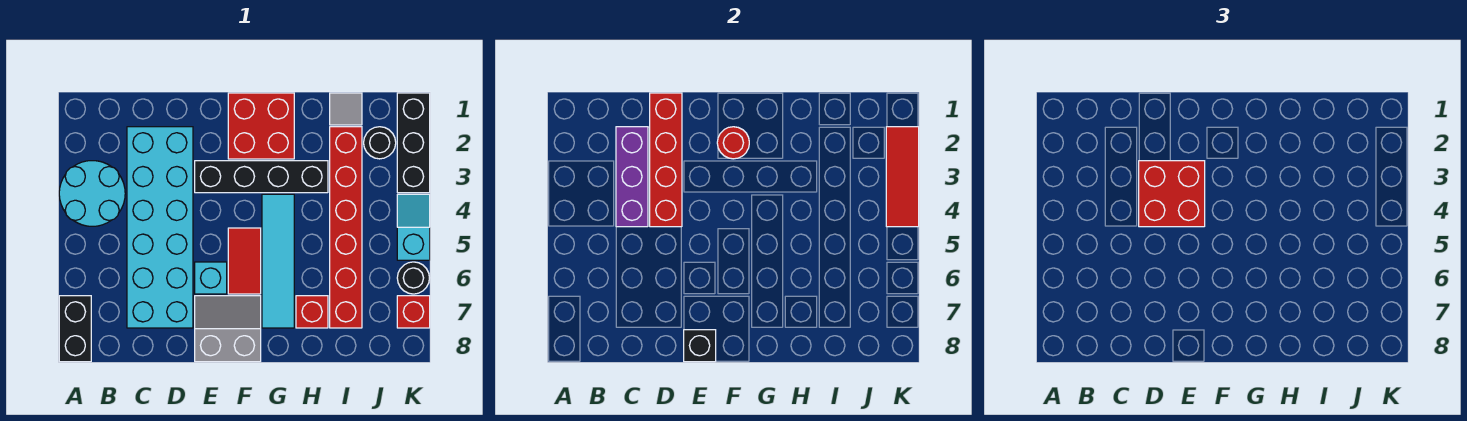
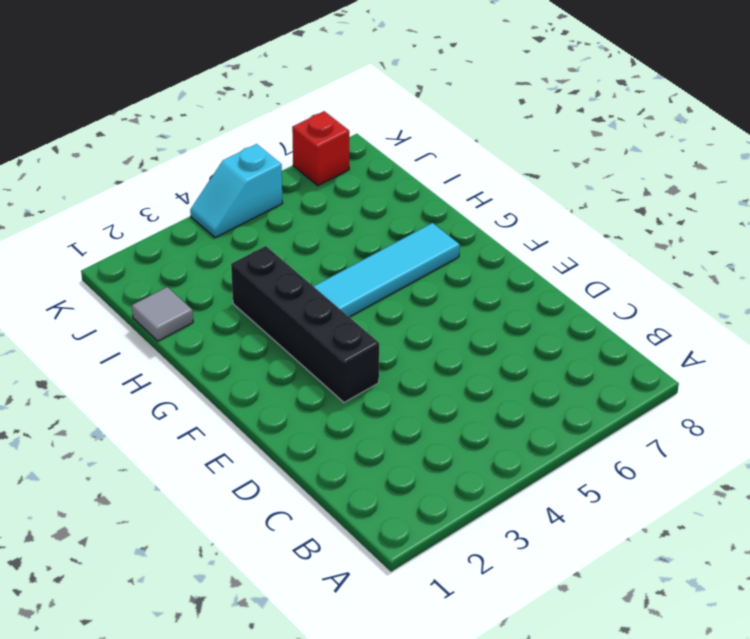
none -> cyan 2x2 round brick [59,161,125,226]
none -> black 1x2 brick [59,296,91,362]
none -> cyan 2x6 brick [127,127,193,328]

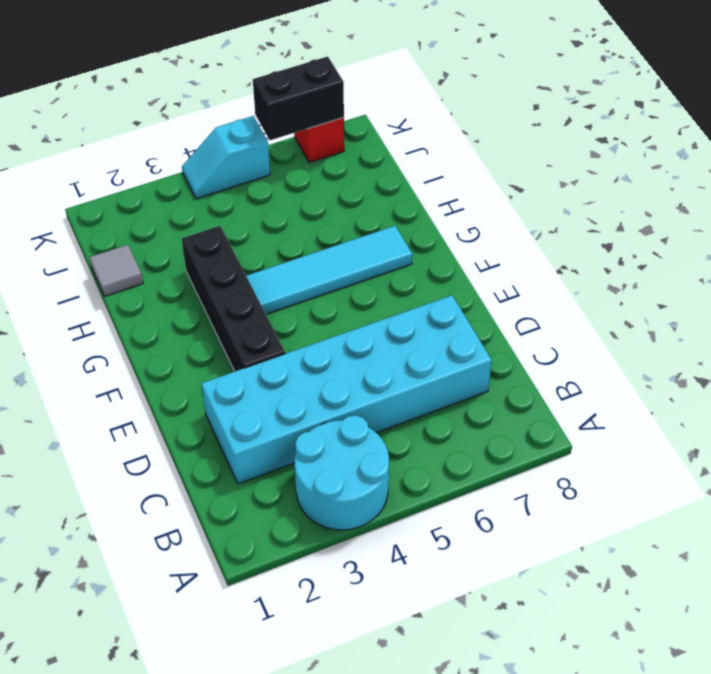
black 1x2 brick [253,56,344,140] -> black 1x2 brick moved to [59,296,91,362]
none -> cyan 1x1 brick [195,262,227,294]
none -> grey 2x2 slope [195,296,261,362]
none -> red 2x2 brick [228,93,294,159]

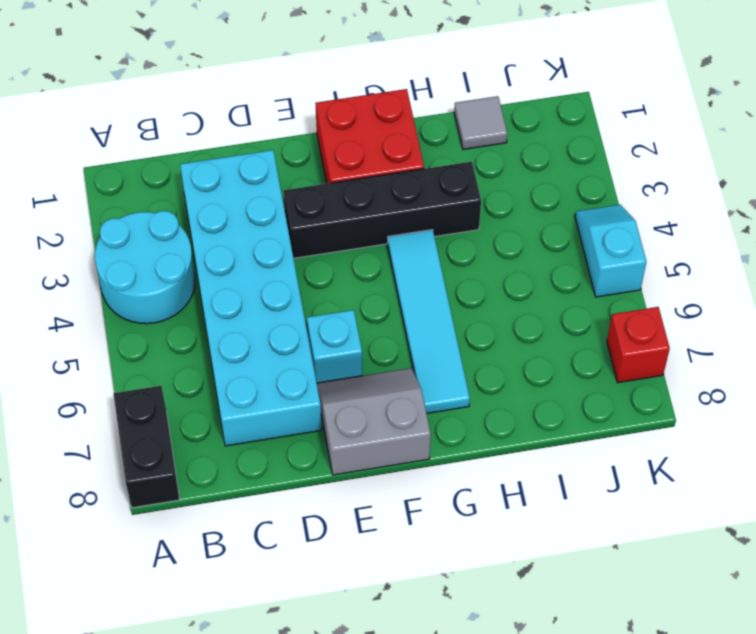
none -> red 1x2 tile [228,228,261,294]
none -> red 1x1 brick [296,296,328,328]
none -> red 1x6 brick [330,127,362,328]

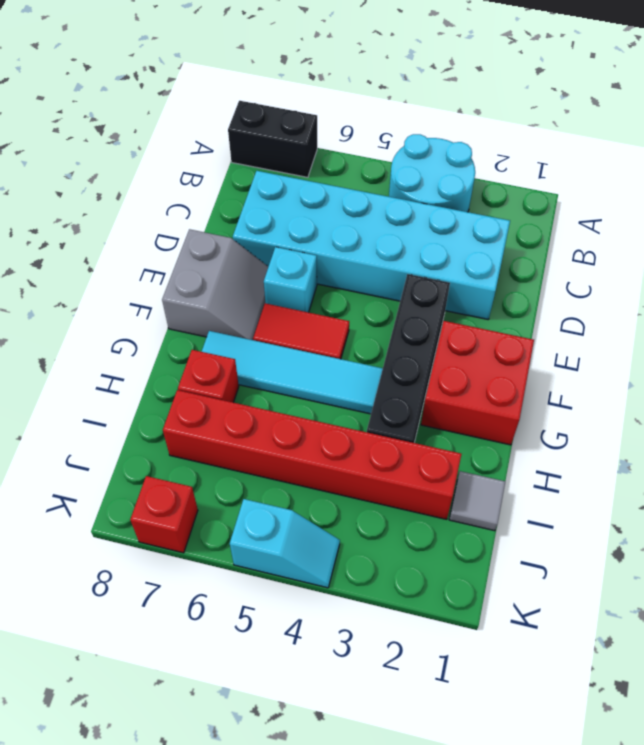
none -> black 1x1 round brick [364,127,396,159]
none -> black 1x3 brick [397,93,430,193]
none -> black 1x1 round brick [397,262,429,294]

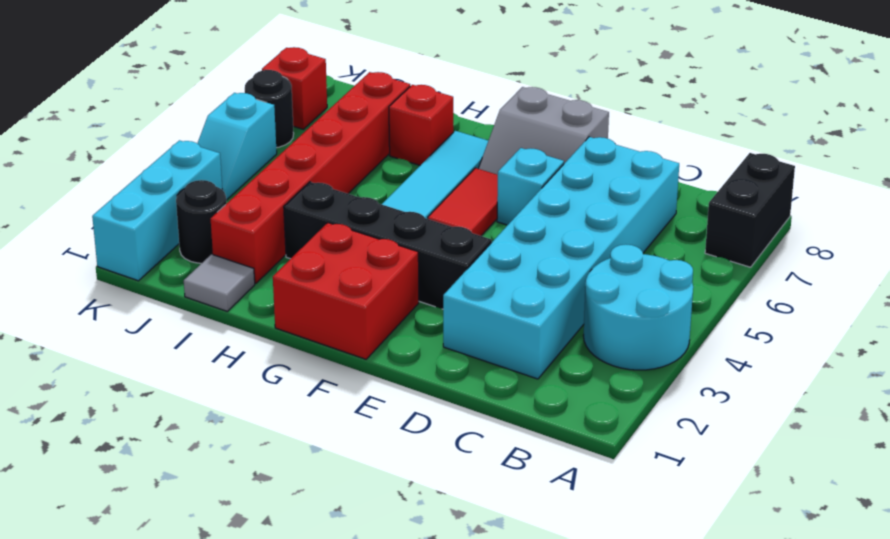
cyan 1x3 brick [92,140,222,281] -> black 1x3 brick [397,93,430,193]
none -> purple 1x3 brick [616,127,648,227]
none -> red 1x4 brick [650,93,682,227]
none -> black 1x1 brick [684,330,716,362]

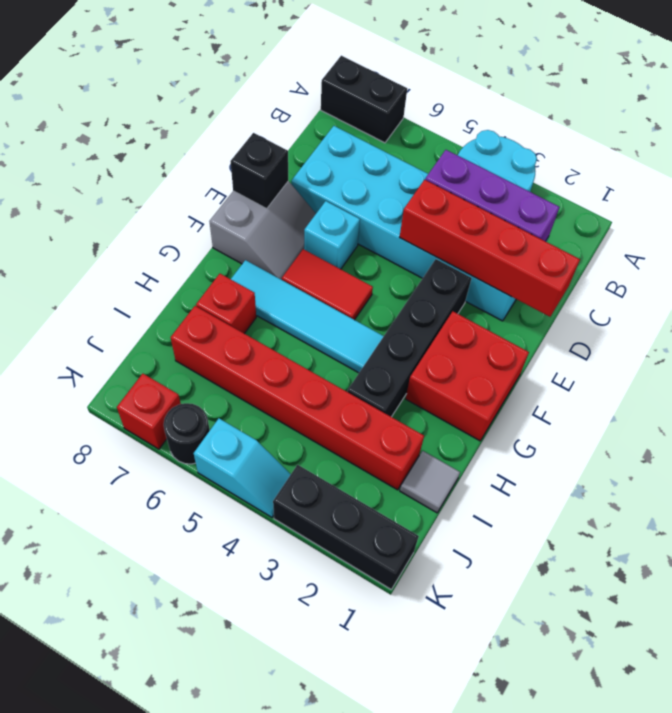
none -> black 1x1 round brick [364,127,396,159]
none -> red 1x1 round brick [717,127,749,159]
none -> red 1x3 tile [886,127,919,227]

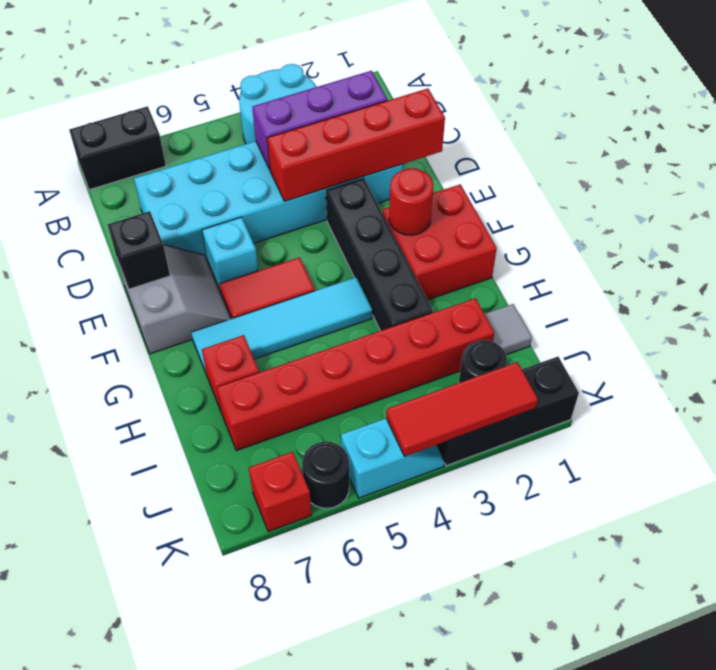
none -> red 2x2 brick [1139,161,1205,227]

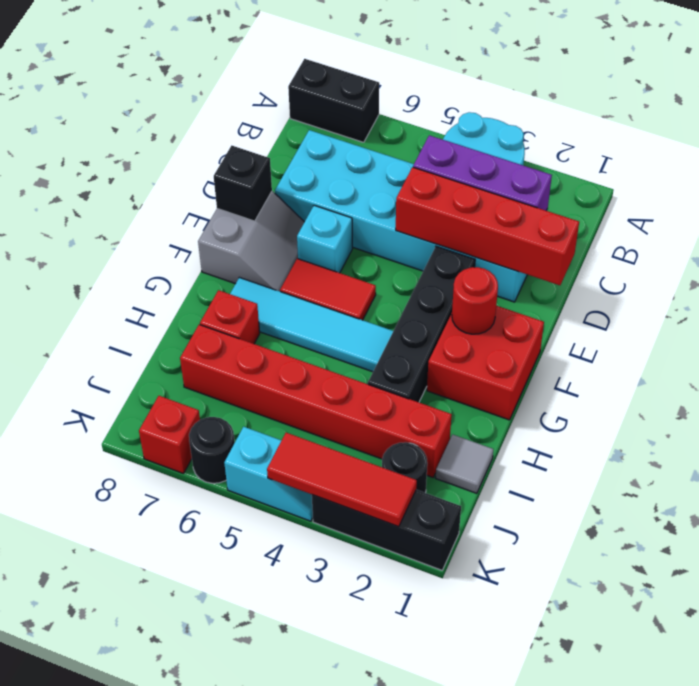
none -> red 2x2 brick [1139,161,1205,227]

